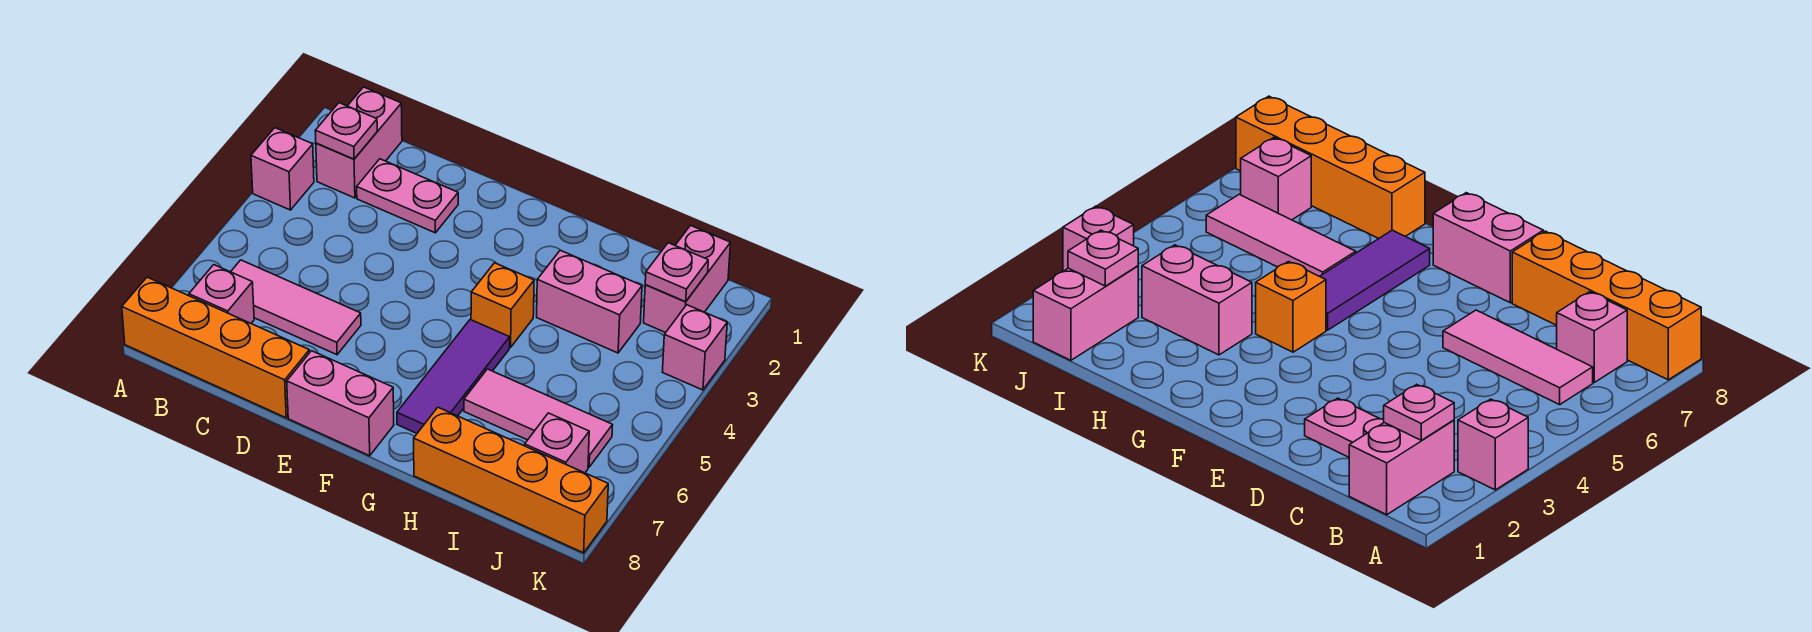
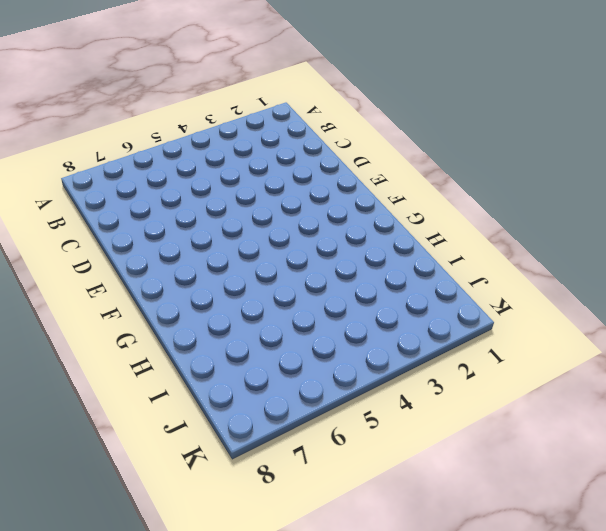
none -> pink 1x1 brick [251,128,314,210]
none -> orange 1x4 brick [122,277,309,418]
none -> pink 1x2 brick [316,87,402,198]

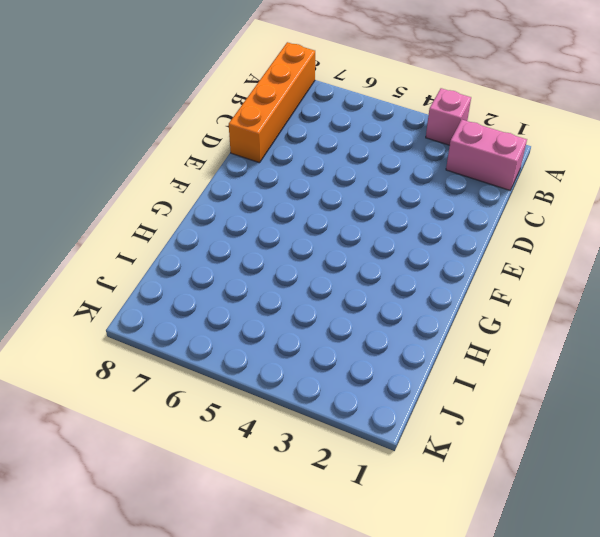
none -> pink 1x3 tile [231,260,361,355]
none -> pink 1x1 brick [189,265,254,323]
none -> pink 1x2 plate [357,159,458,233]

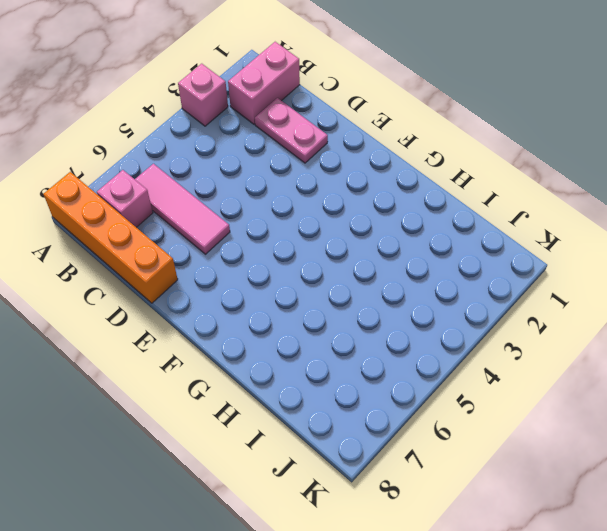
none -> pink 1x2 brick [287,351,394,456]
none -> orange 1x1 brick [471,263,534,347]
none -> purple 1x3 tile [397,320,510,433]

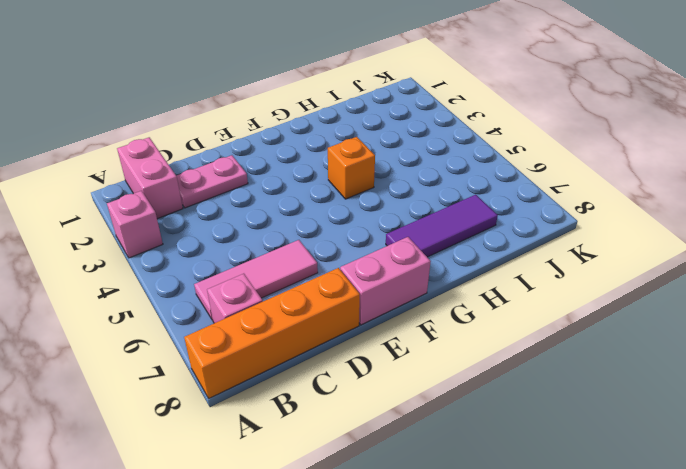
purple 1x3 tile [386,195,498,257] -> purple 1x3 tile turned to [397,320,510,433]
none -> pink 1x2 brick [537,250,642,353]
none -> pink 1x3 tile [464,369,613,467]
none -> orange 1x4 brick [414,407,608,553]

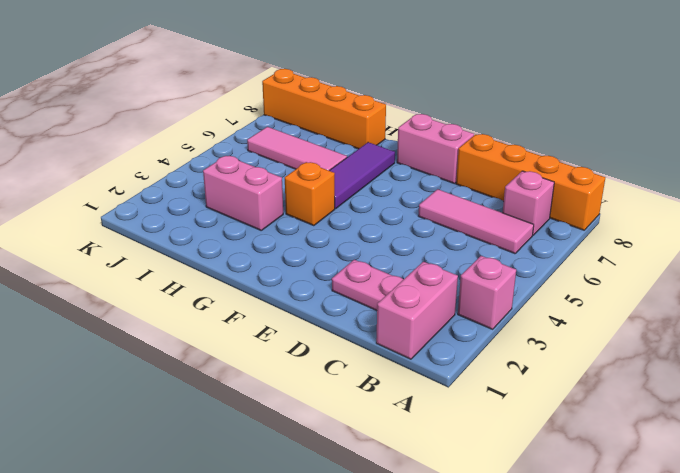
none -> pink 1x2 brick [644,225,730,333]
none -> pink 1x1 brick [525,413,589,473]
none -> pink 1x1 brick [663,305,727,390]

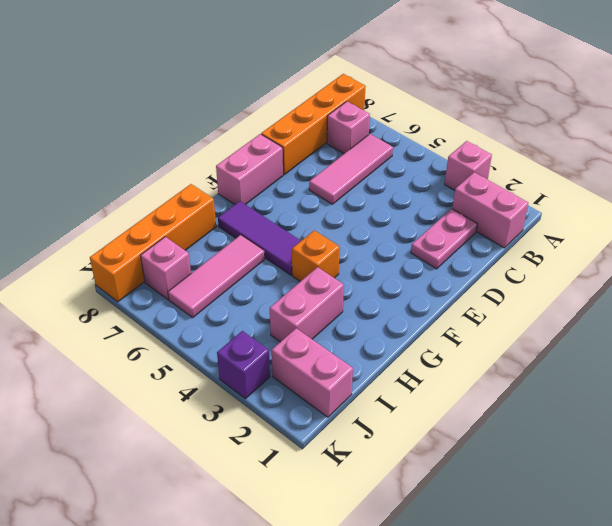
purple 1x1 brick [217,331,270,399] -> pink 1x1 brick [663,305,727,390]
none -> pink 1x1 plate [315,103,377,159]
none -> pink 1x1 plate [645,243,708,302]

